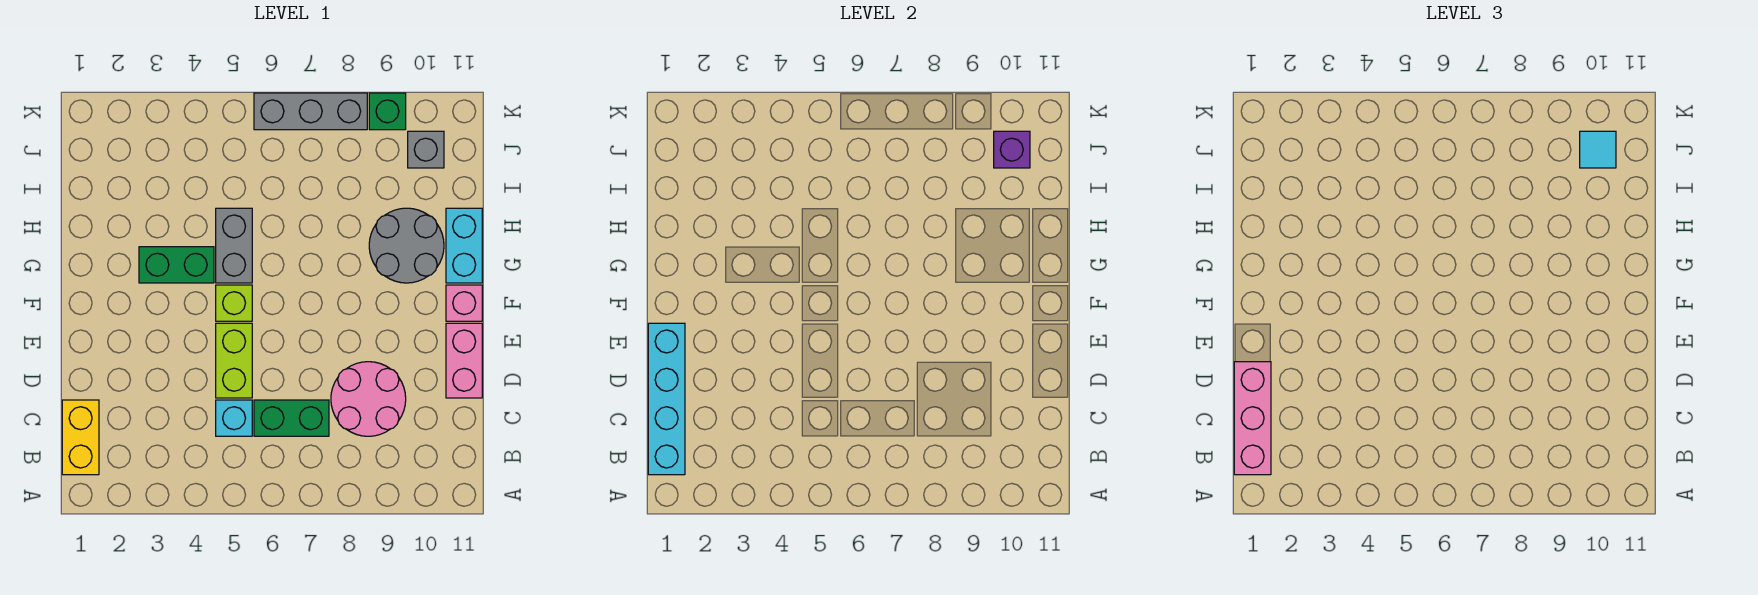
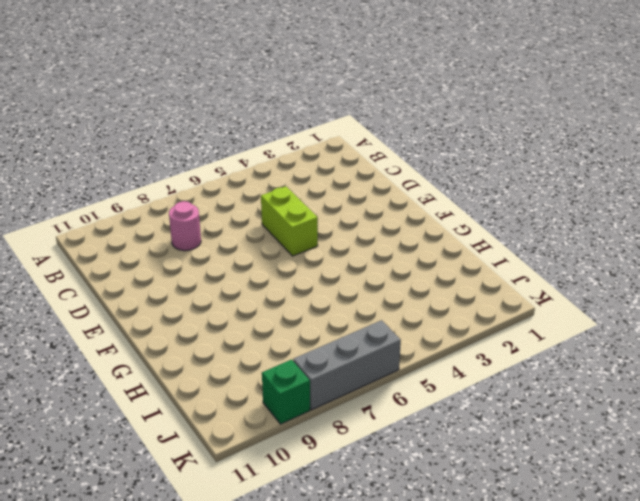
pink 1x1 round brick [169,201,201,251] -> pink 2x2 round brick [331,362,406,436]
none -> yellow 1x2 brick [62,400,99,475]
none -> cyan 1x1 brick [216,400,252,436]
none -> green 1x2 brick [254,400,329,436]

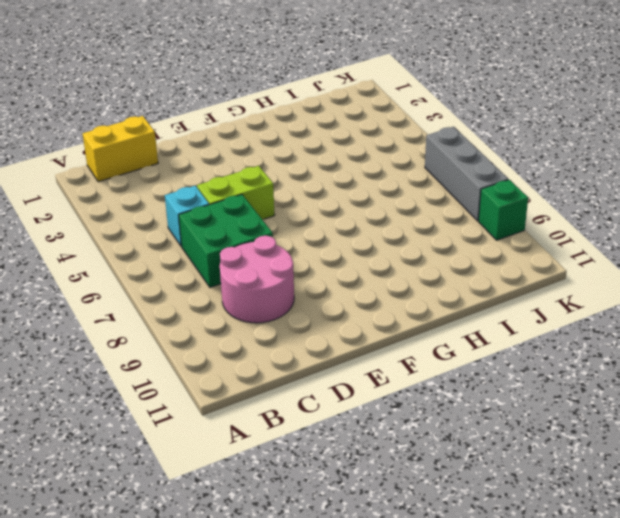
green 2x2 brick [179,194,273,287] -> green 1x2 brick [254,400,329,436]
none -> pink 1x2 brick [446,323,482,398]
none -> lime 1x1 brick [216,285,252,321]
none -> pink 1x1 brick [446,285,482,321]

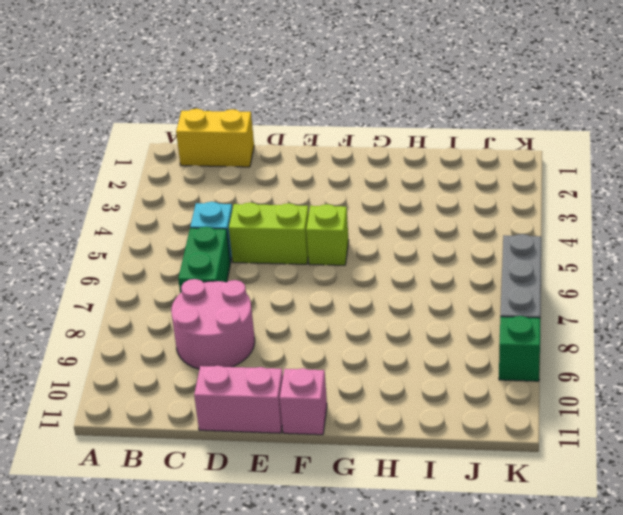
none -> green 1x2 brick [139,247,214,283]
none -> grey 1x2 brick [216,208,252,283]
none -> grey 2x2 round brick [369,208,444,283]

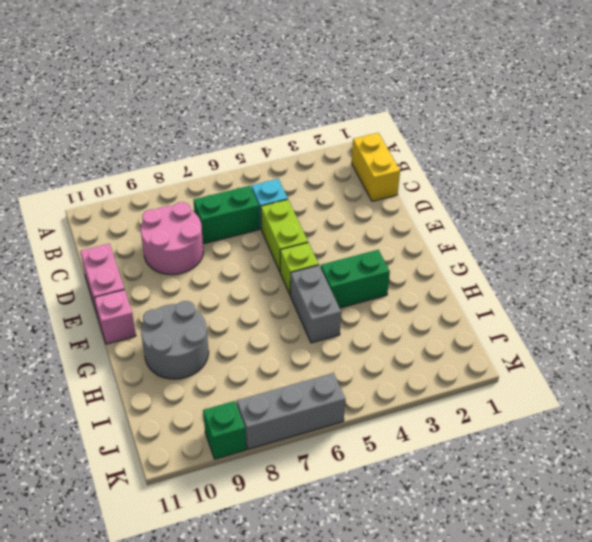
none -> cyan 1x2 brick [446,208,482,283]
none -> grey 1x1 brick [408,131,444,168]
none -> cyan 1x4 brick [648,323,685,475]

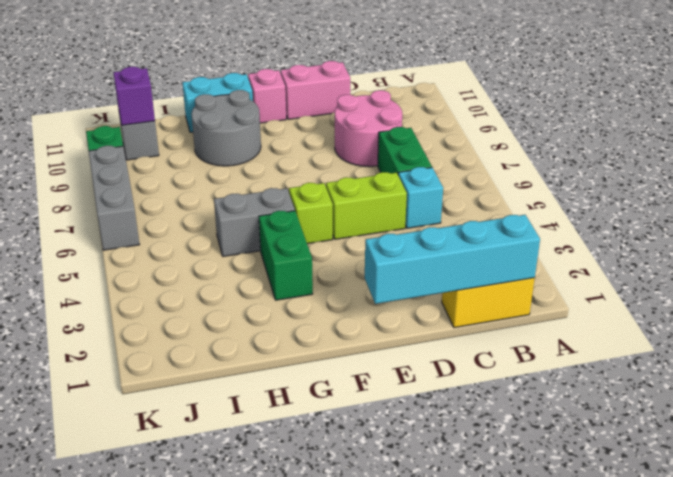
none -> pink 1x3 brick [1234,362,1271,475]
none -> cyan 1x1 tile [1580,131,1616,168]

